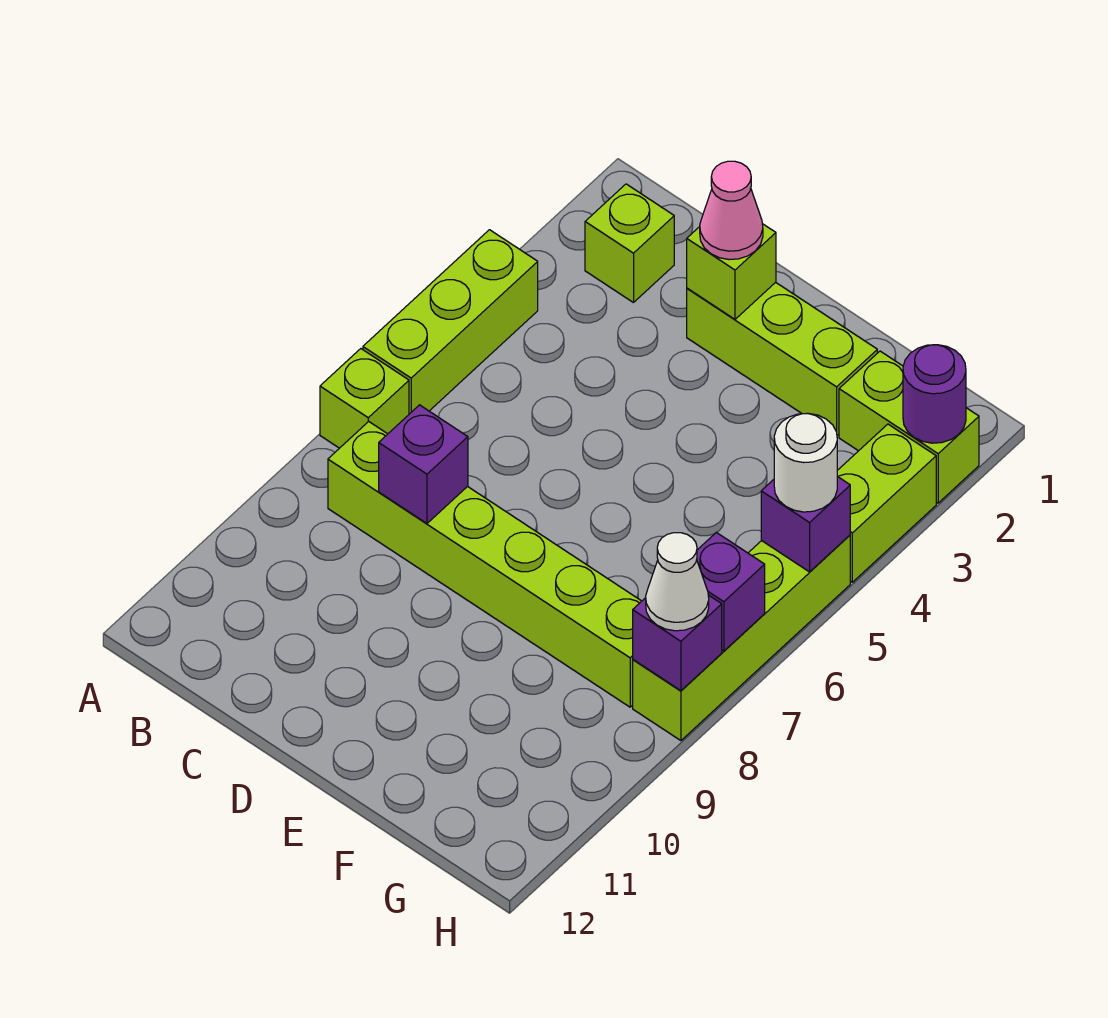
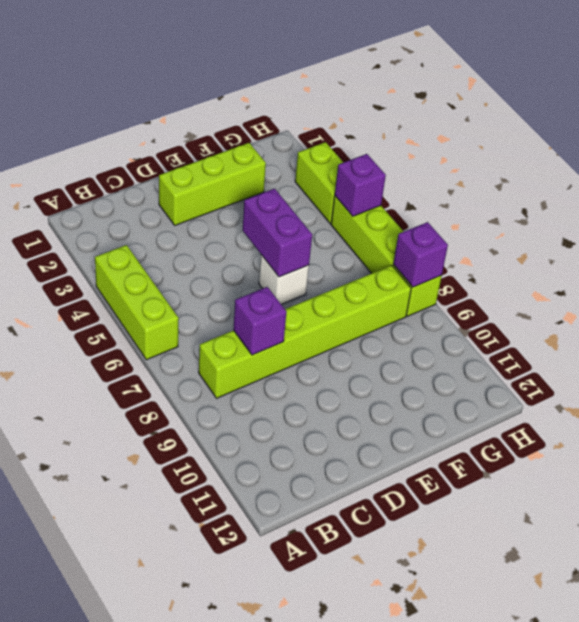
purple 1x2 brick [243,189,312,277] -> none
white 1x1 brick [259,255,309,304] -> none
none -> lime 1x1 brick [320,349,409,448]
none -> lime 1x1 brick [585,184,674,303]
none -> lime 1x2 brick [839,351,979,503]

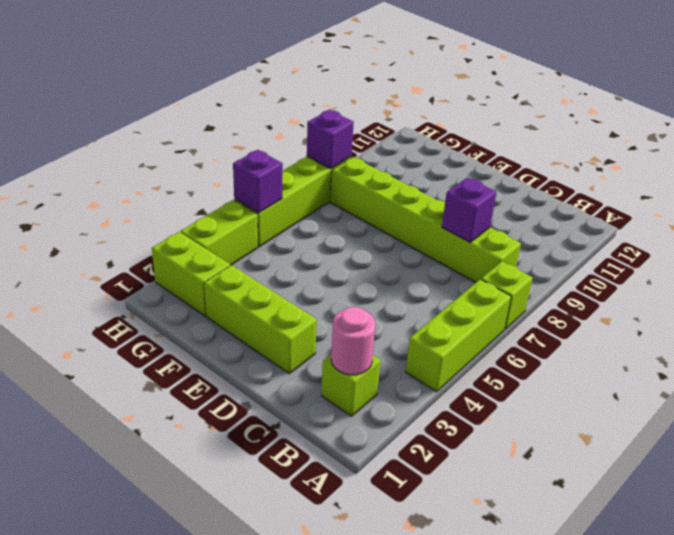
pink 1x1 round brick [331,307,375,375] -> none
none -> lime 1x1 brick [687,224,776,319]
none -> purple 1x1 round brick [903,345,966,443]
none -> purple 1x1 brick [697,532,765,651]

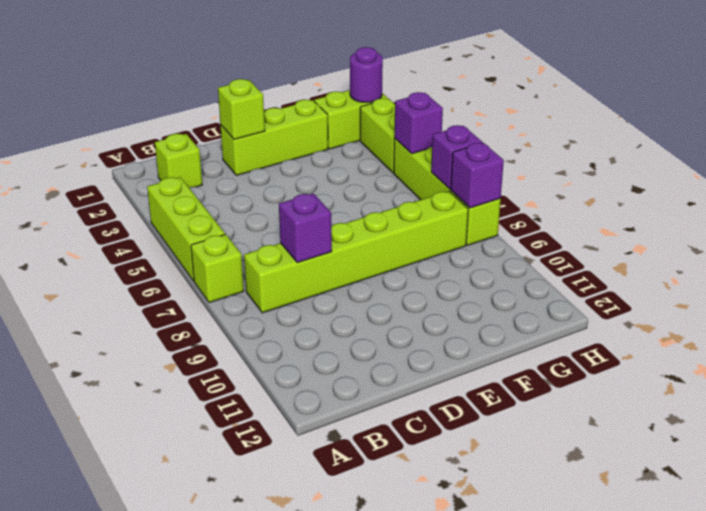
none -> pink 1x1 cone [700,161,763,260]
none -> white 1x1 round brick [774,413,837,512]
none -> white 1x1 cone [646,533,709,631]

